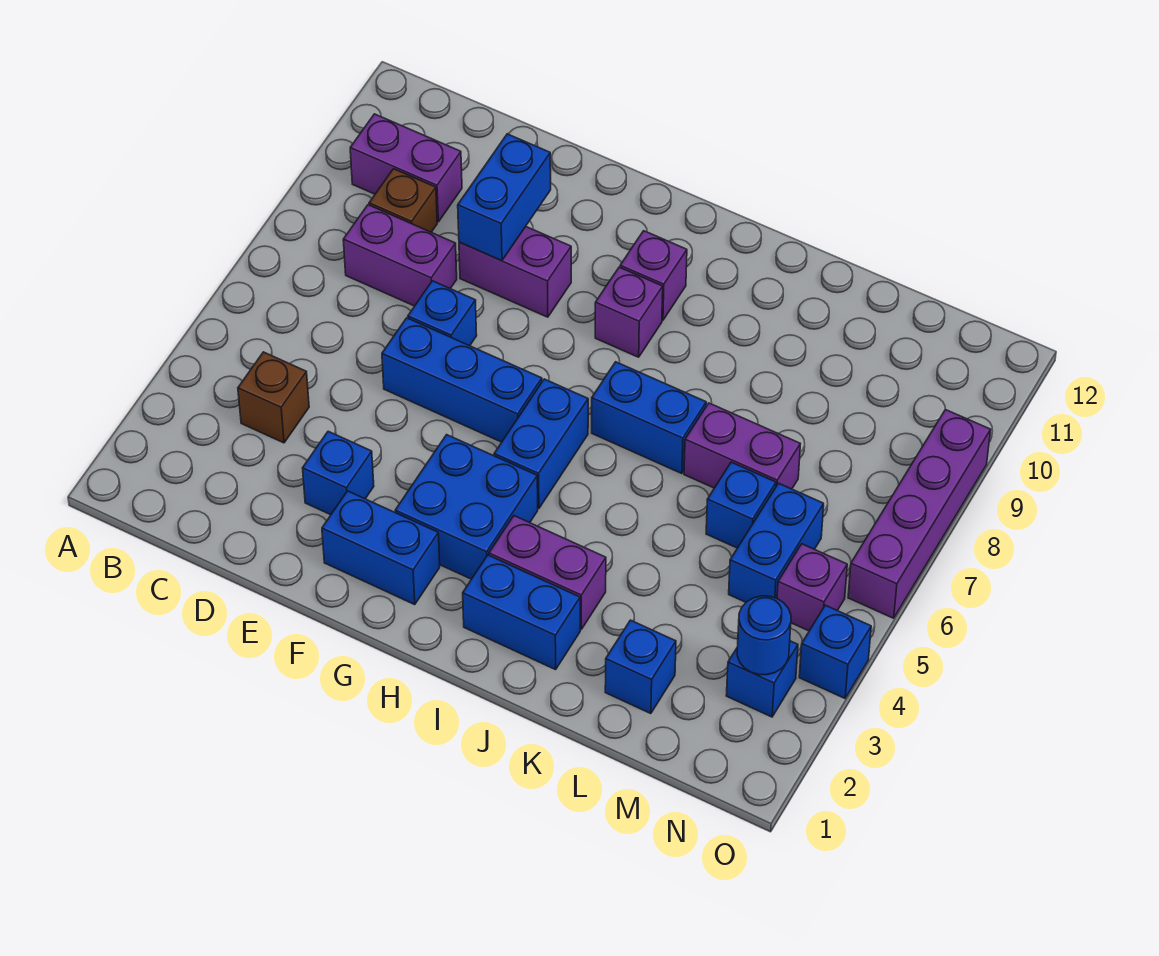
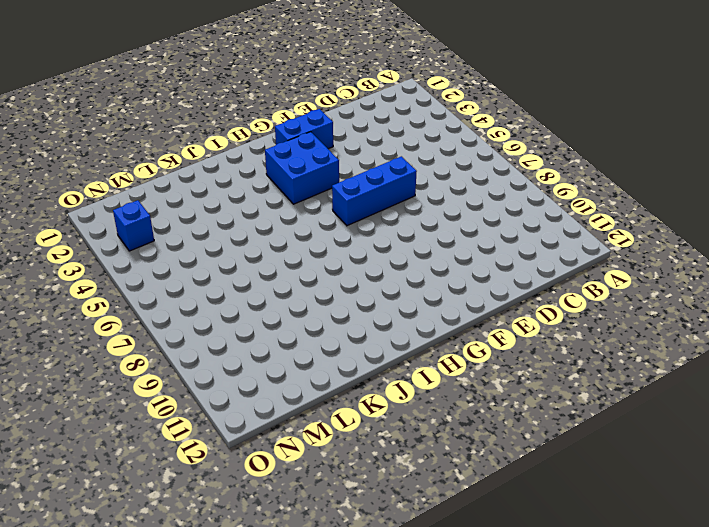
none -> purple 1x2 brick [350,114,462,222]
none -> brown 1x1 brick [238,352,309,443]
none -> purple 1x2 brick [343,205,457,306]

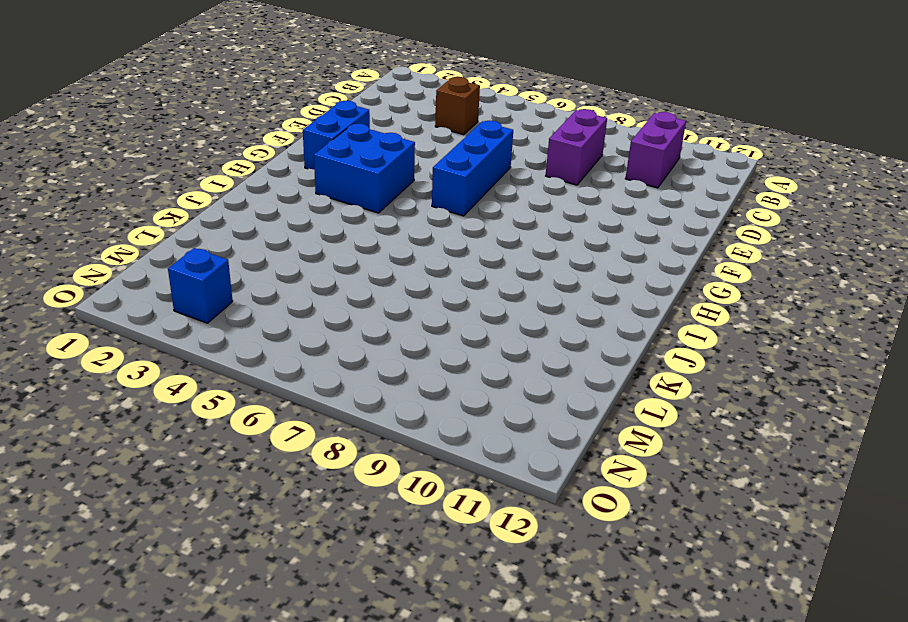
none -> brown 1x1 brick [369,169,437,232]
none -> blue 1x1 brick [303,431,374,515]
none -> blue 1x1 brick [408,281,477,346]

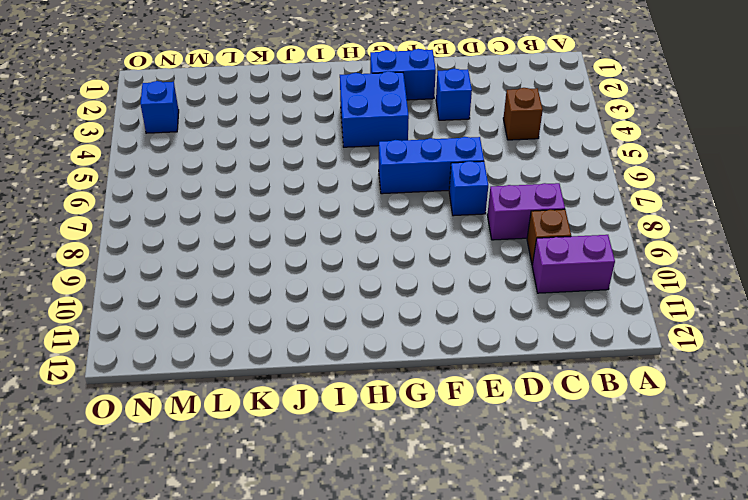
none -> purple 1x2 brick [459,227,571,317]
none -> blue 1x2 brick [494,379,588,509]
none -> purple 1x1 brick [595,267,663,357]

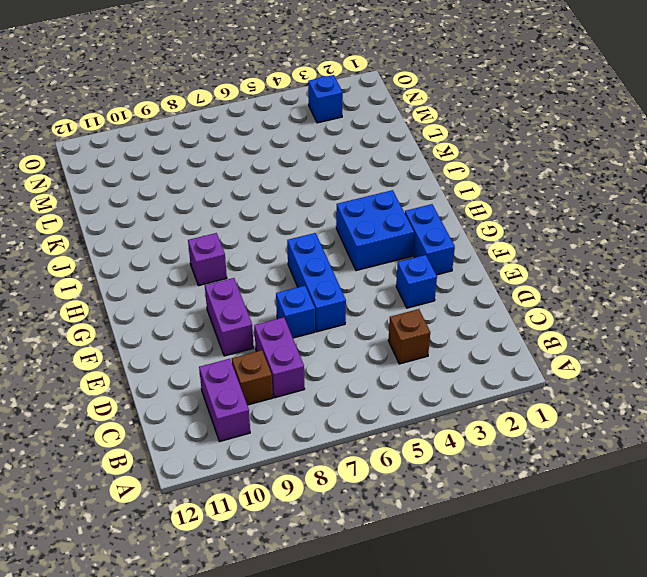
none -> blue 1x2 brick [494,379,588,509]
none -> purple 1x1 brick [620,231,687,320]
none -> blue 1x2 brick [463,555,580,670]

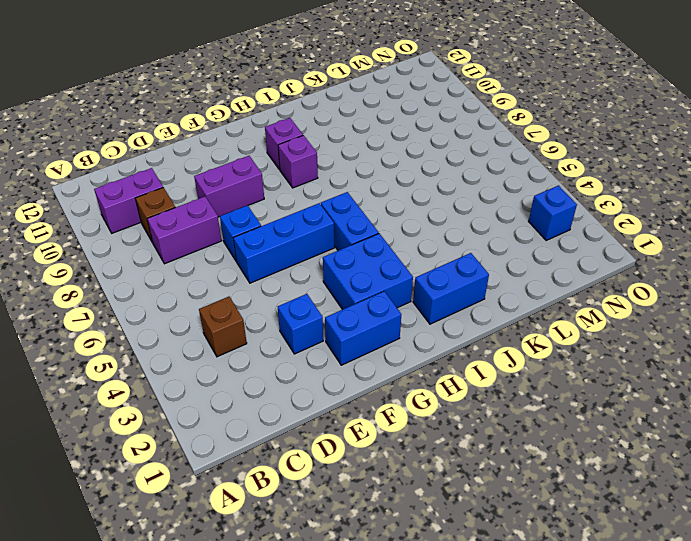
none -> purple 1x2 brick [489,516,606,629]
none -> blue 1x2 brick [592,362,706,474]
none -> purple 1x2 brick [684,403,800,489]

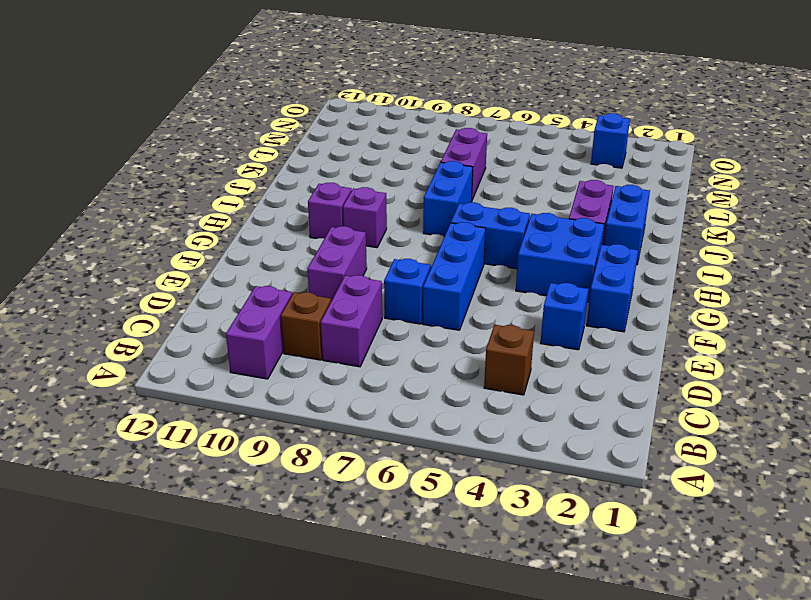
none -> blue 1x1 brick [605,620,676,714]
none -> blue 1x1 brick [706,462,776,548]
none -> blue 1x2 brick [729,483,824,602]

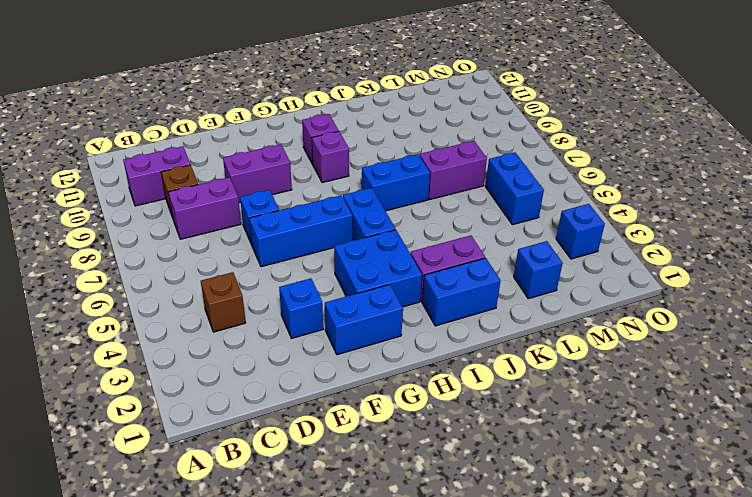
none -> blue 1x1 brick [706,462,776,548]
none -> purple 1x1 brick [777,544,847,631]
none -> blue 1x1 brick [799,605,871,698]

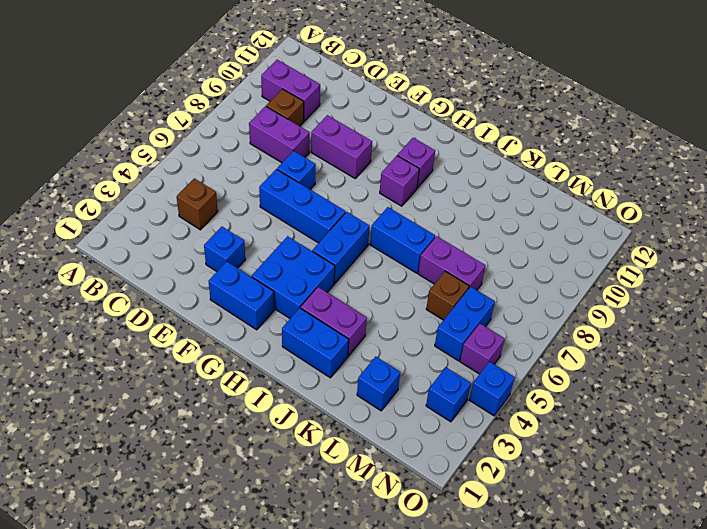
brown 1x1 brick [426,271,469,320] -> blue 1x1 brick [706,462,776,548]
none -> purple 1x4 brick [848,410,991,618]
none -> blue 1x2 brick [458,134,551,261]
none -> blue 1x1 round brick [737,596,791,675]

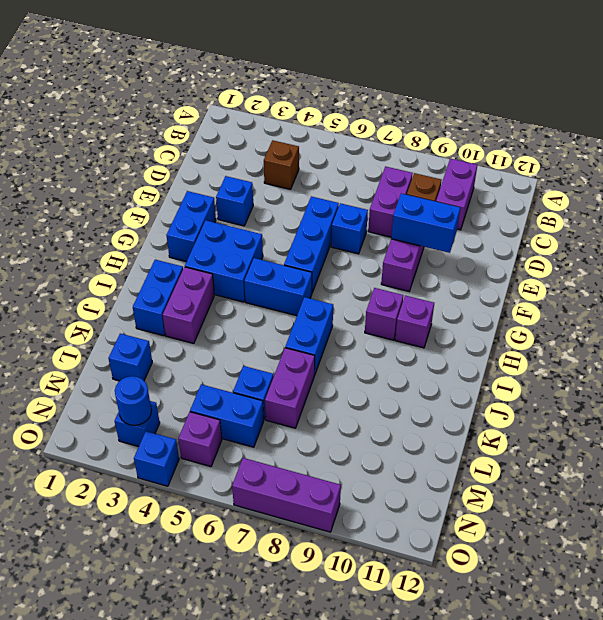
purple 1x3 brick [232,458,341,532] -> purple 1x4 brick [848,410,991,618]

